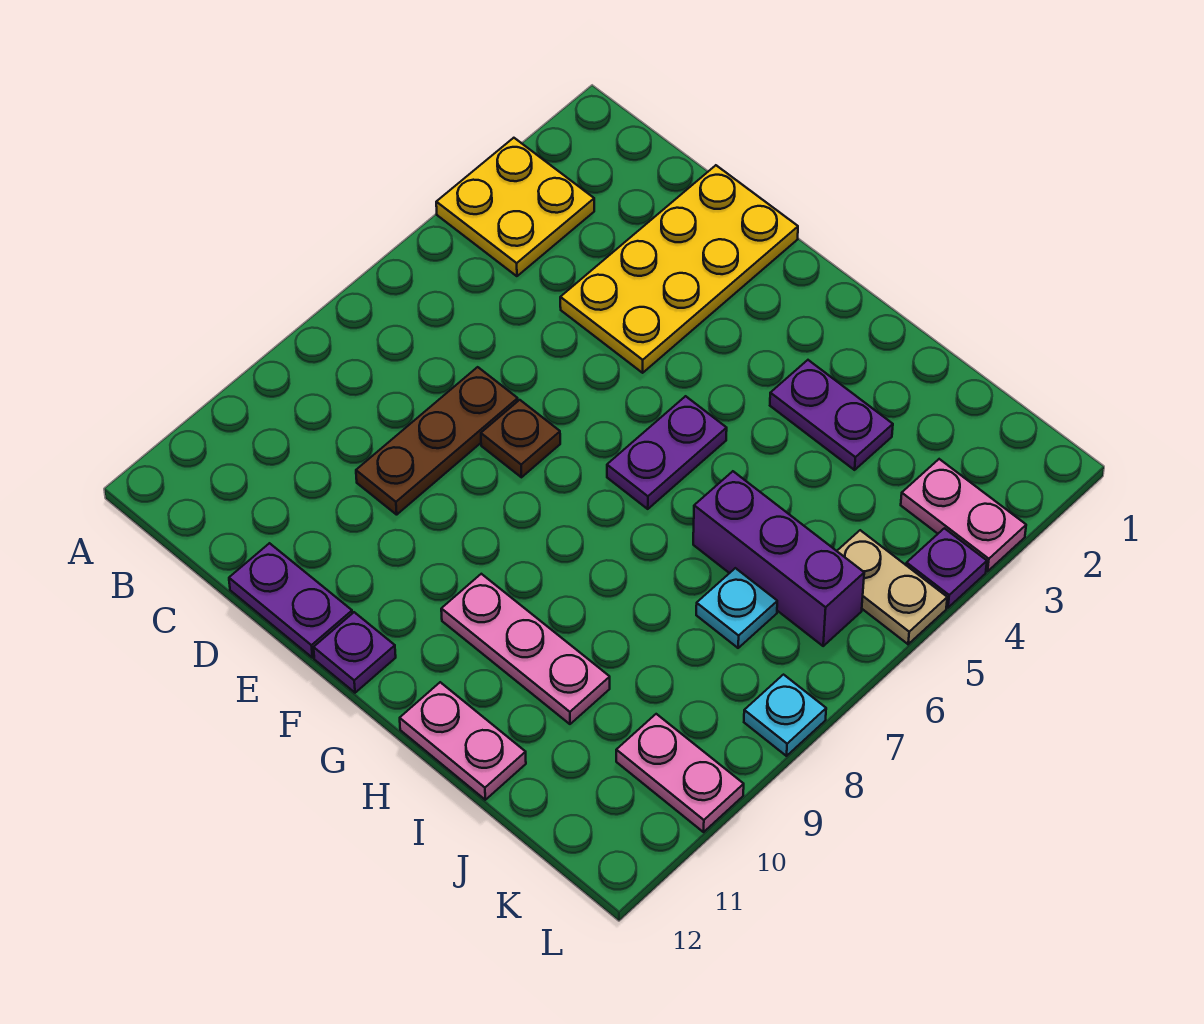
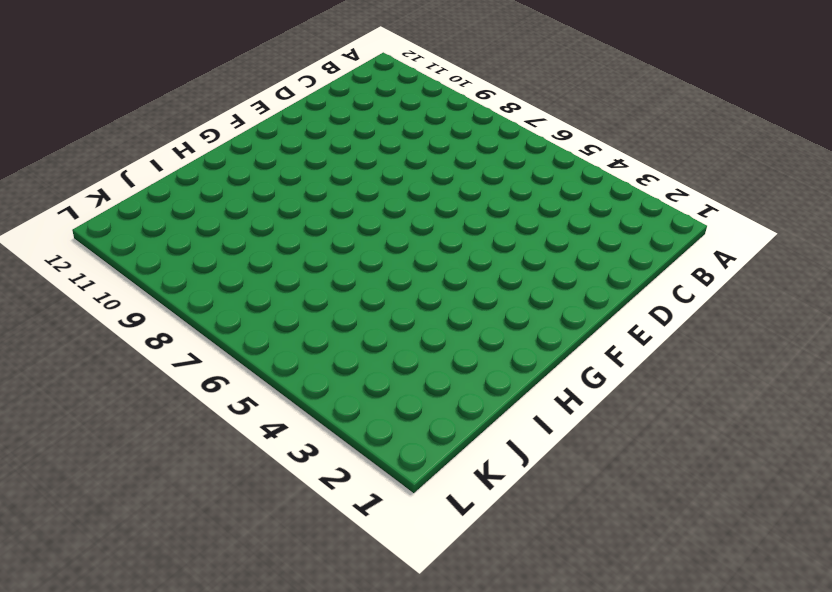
none -> yellow 2x2 plate [436,138,594,276]
none -> yellow 2x4 plate [560,165,798,373]
none -> brown 1x3 plate [356,367,518,515]

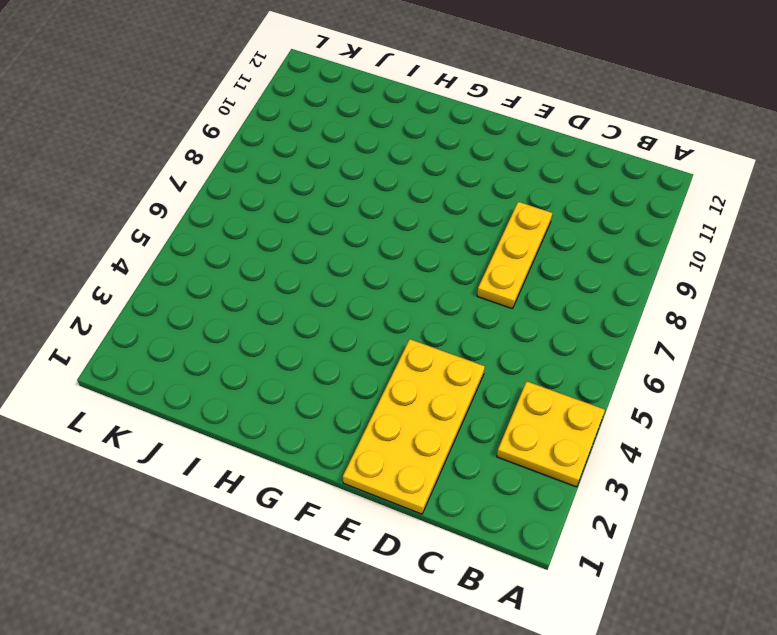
yellow 1x3 plate [477,202,552,309] -> brown 1x3 plate [356,367,518,515]
none -> purple 1x2 plate [229,543,352,658]
none -> brown 1x1 plate [481,400,560,477]
none -> purple 1x1 plate [314,612,396,693]

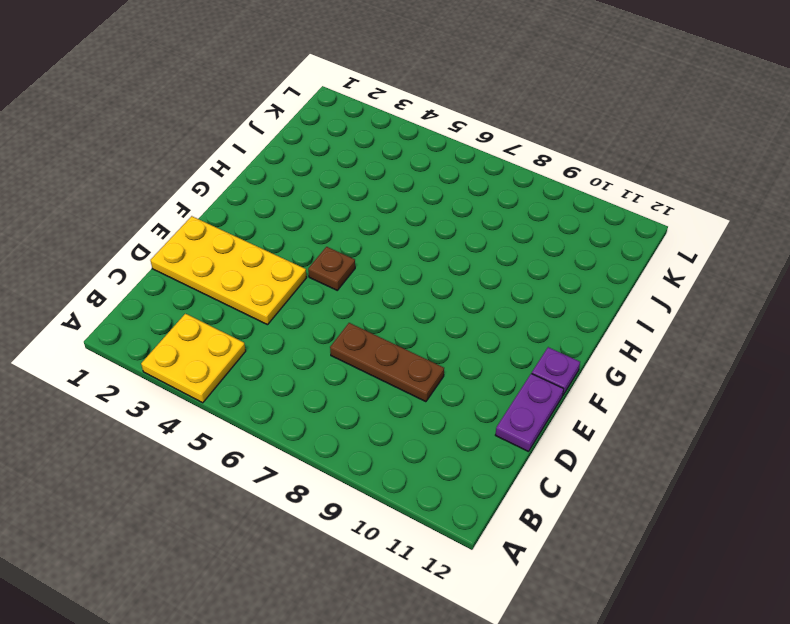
brown 1x1 plate [308,247,355,290] -> brown 1x1 plate moved to [481,400,560,477]
none -> purple 1x2 plate [607,396,727,509]
none -> pink 1x3 plate [441,574,610,724]
none -> purple 1x2 plate [770,360,893,470]

